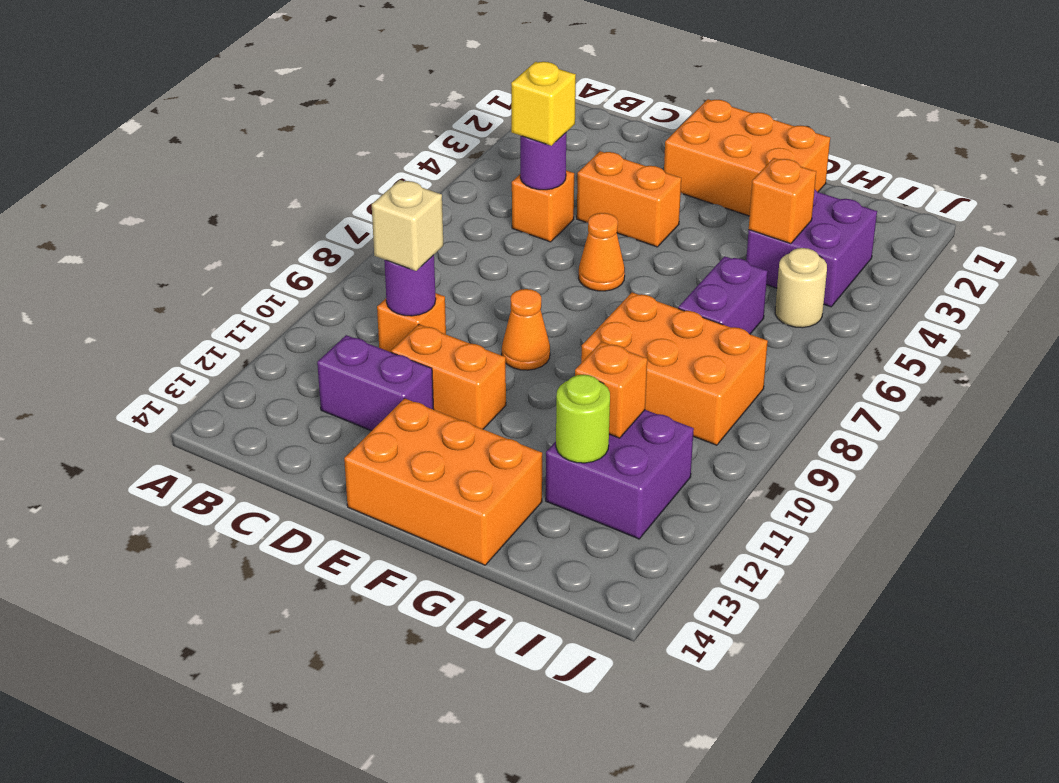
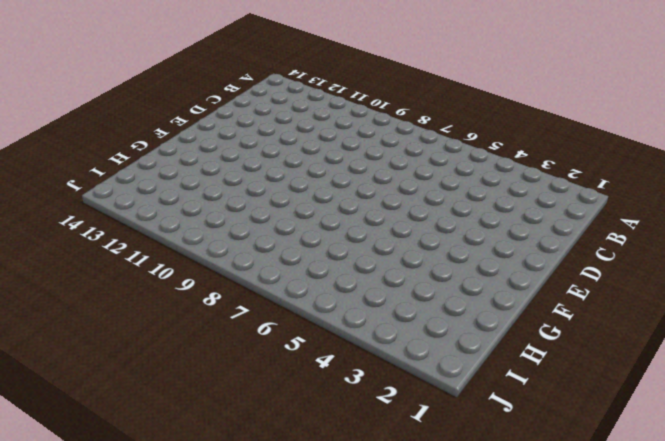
none -> orange 1x1 brick [512,170,574,242]
none -> orange 1x1 brick [377,293,446,352]
none -> purple 1x2 brick [317,335,434,431]

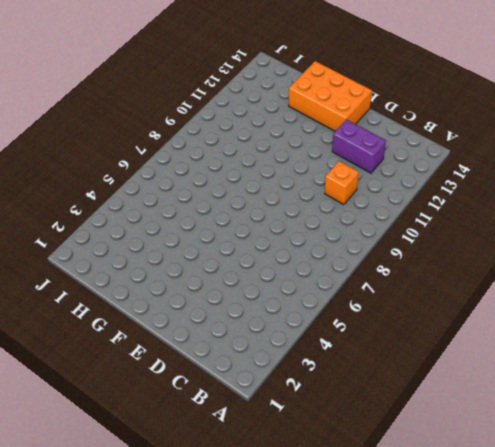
none -> orange 1x1 brick [512,170,574,242]
none -> orange 1x2 brick [577,151,681,247]
none -> orange 1x2 brick [391,324,506,429]

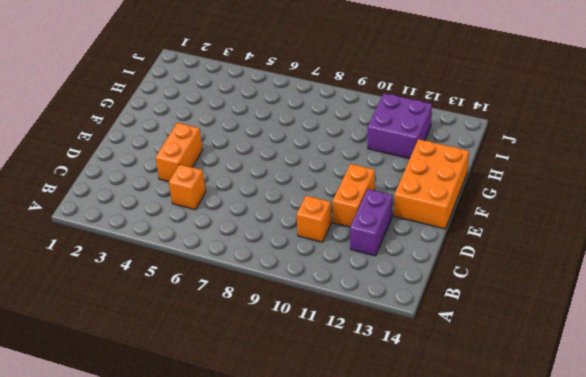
none -> orange 2x3 brick [664,99,830,216]
none -> orange 1x1 cone [579,213,625,291]
none -> orange 1x1 cone [502,289,550,370]

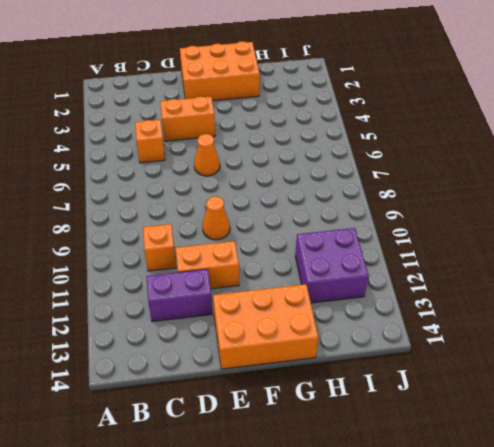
none -> orange 2x3 brick [581,292,768,445]
none -> purple 2x2 brick [746,190,877,307]
none -> purple 1x2 brick [678,256,768,334]

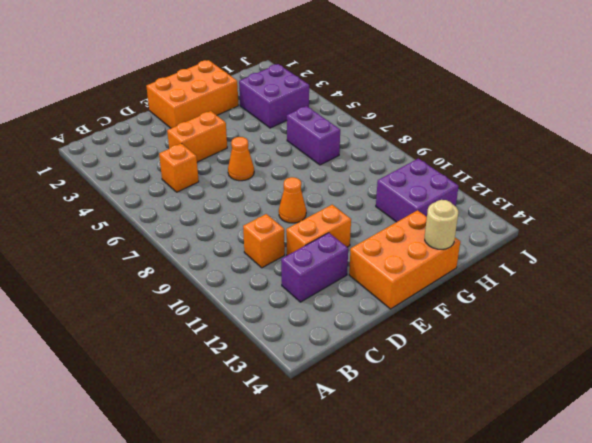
tan 1x1 round brick [425,200,458,249] -> tan 1x1 round brick moved to [775,248,827,328]
none -> orange 2x3 brick [581,292,768,445]
none -> purple 1x1 round brick [520,133,566,190]
none -> purple 1x1 round brick [384,255,436,316]

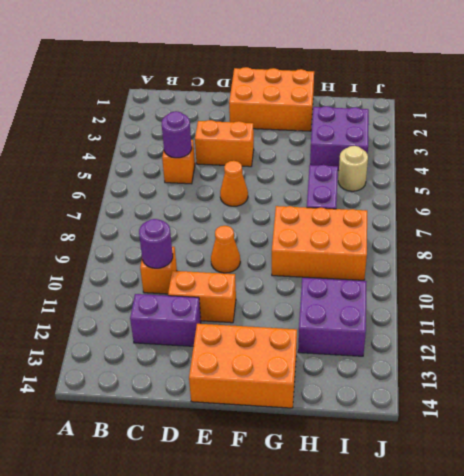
none -> orange 1x1 brick [749,158,816,244]
none -> orange 1x1 brick [575,342,647,438]
none -> lime 1x1 round brick [556,375,610,463]

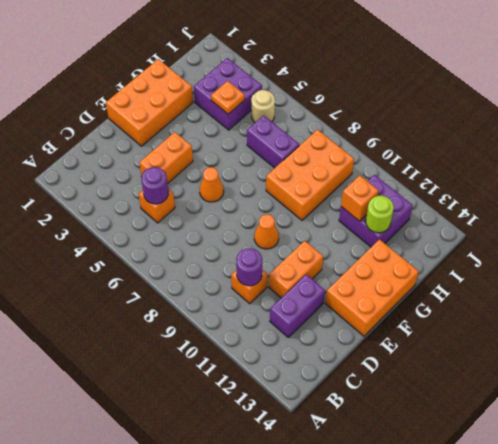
orange 1x1 plate [211,81,245,114] -> orange 1x1 brick [749,158,816,244]
none -> yellow 1x1 brick [511,62,576,146]
none -> tan 1x1 brick [372,180,443,271]

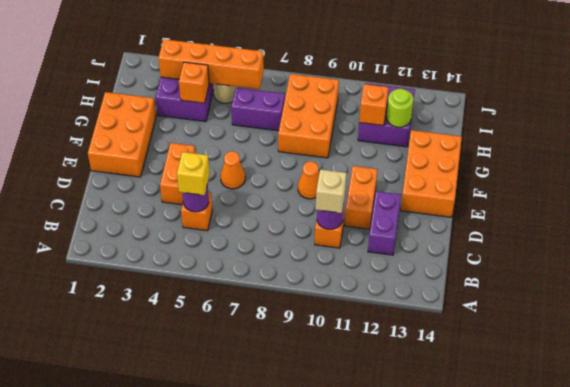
orange 1x4 brick [158,39,264,89] -> none

